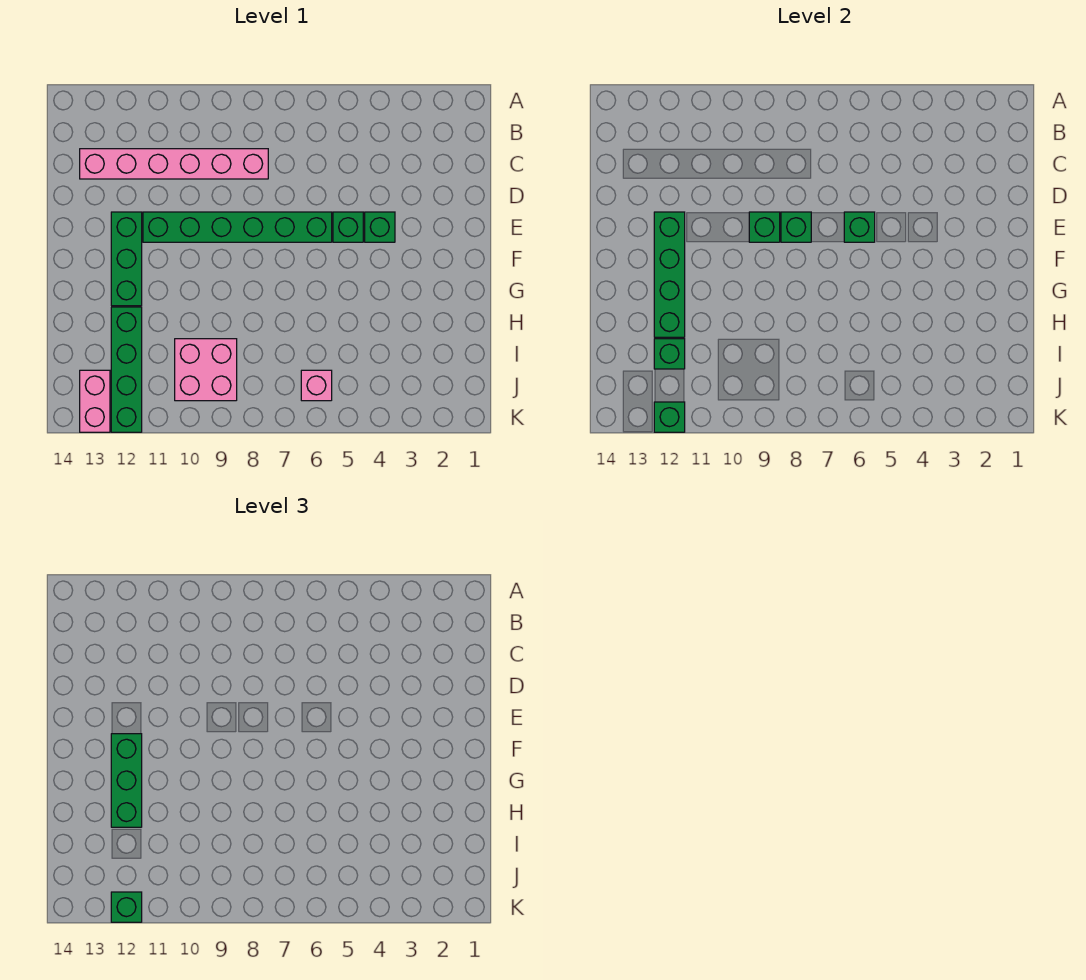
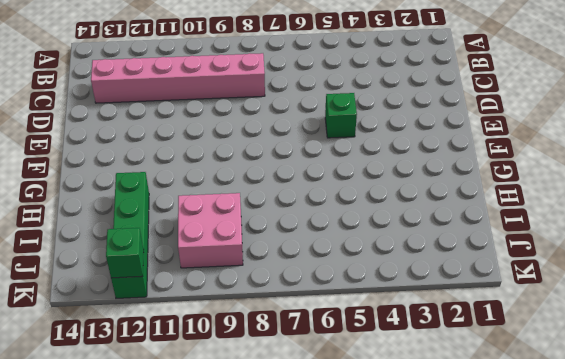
none -> green 1x1 brick [365,212,395,242]
none -> green 1x6 brick [143,212,332,242]
none -> green 1x3 brick [111,212,142,306]

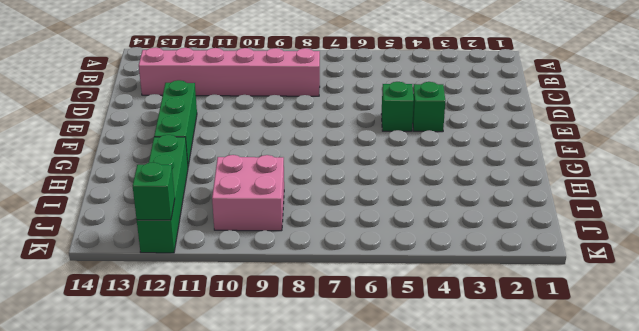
none -> green 1x6 brick [143,212,332,242]
none -> pink 1x1 brick [301,370,332,401]
none -> pink 1x2 brick [80,370,110,432]

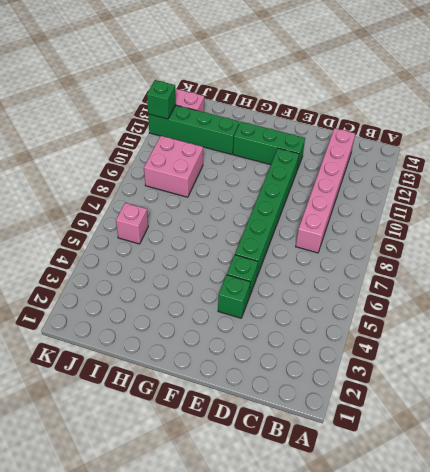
none -> green 1x1 brick [844,212,875,242]
none -> green 1x1 brick [781,212,811,242]
none -> green 1x1 brick [749,212,780,242]

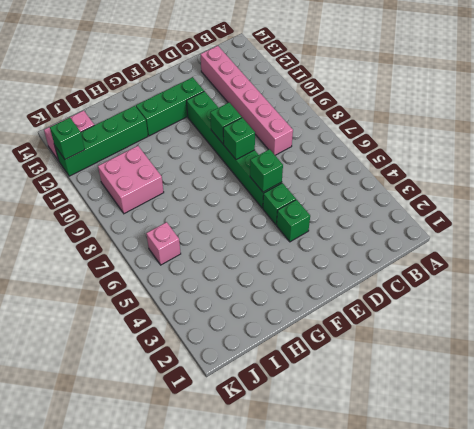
none -> green 1x4 brick [654,212,685,337]
none -> green 1x1 brick [654,339,685,369]
none -> green 1x3 brick [111,734,142,827]

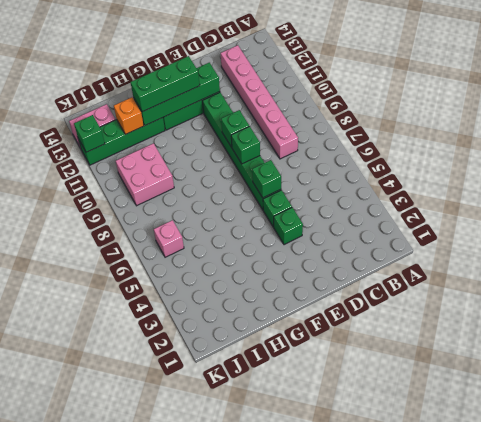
orange 1x1 brick [114,97,144,134] -> green 1x1 brick [654,339,685,369]
none -> green 1x1 brick [111,892,142,922]

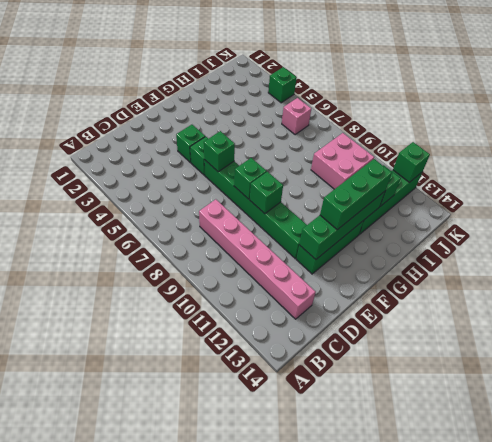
green 1x1 brick [268,67,297,103] -> green 1x1 brick moved to [111,892,142,922]
none -> pink 1x2 brick [80,370,110,432]

